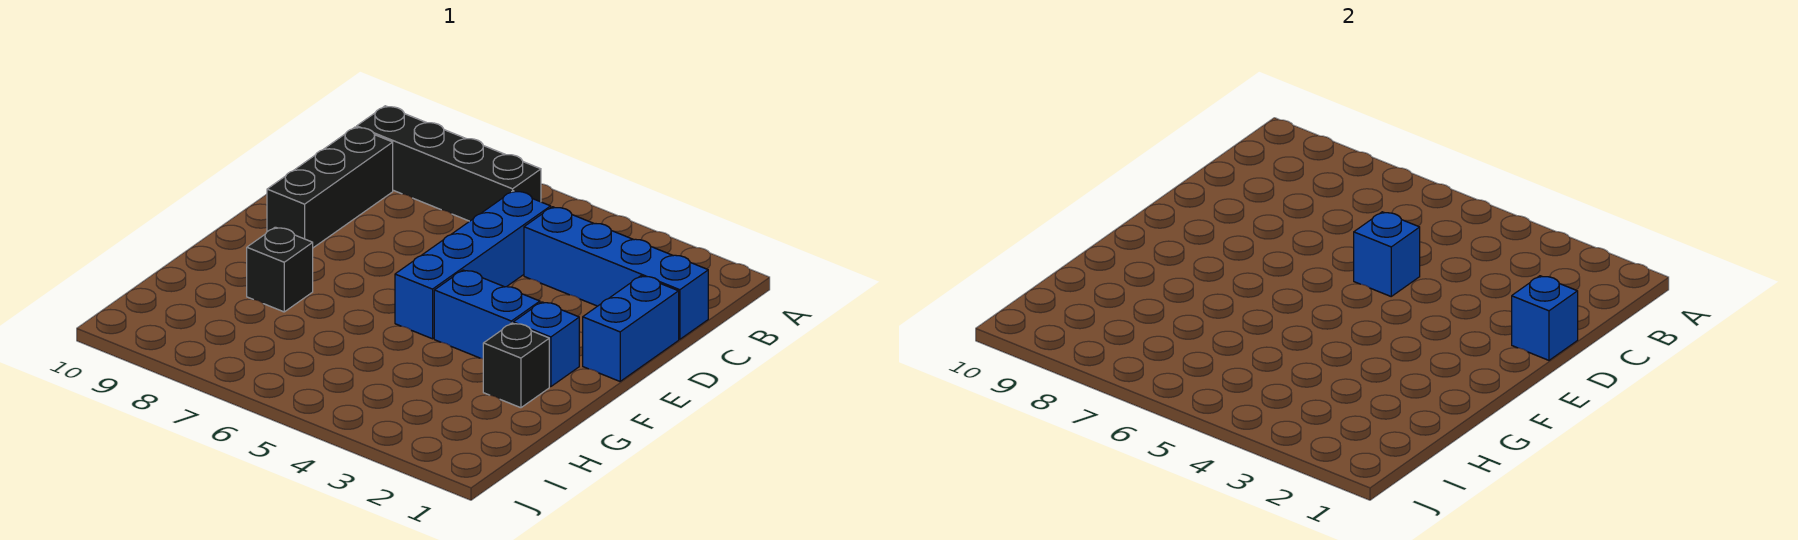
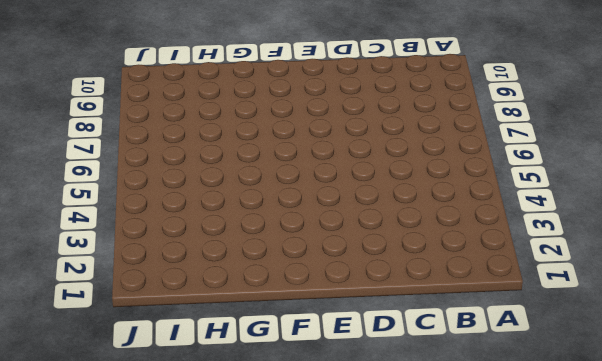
none -> black 1x4 brick [357,106,541,221]
none -> blue 1x4 brick [524,207,708,339]

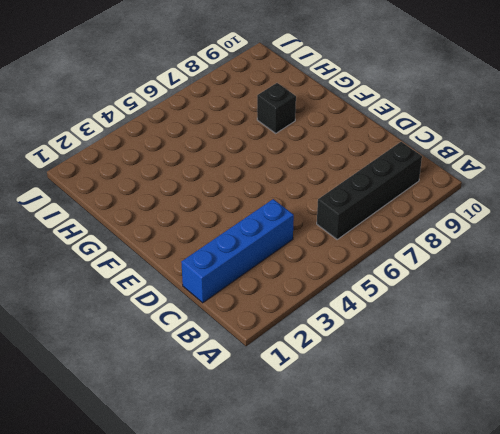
none -> blue 1x4 brick [395,191,551,339]
none -> black 1x3 brick [267,127,393,248]

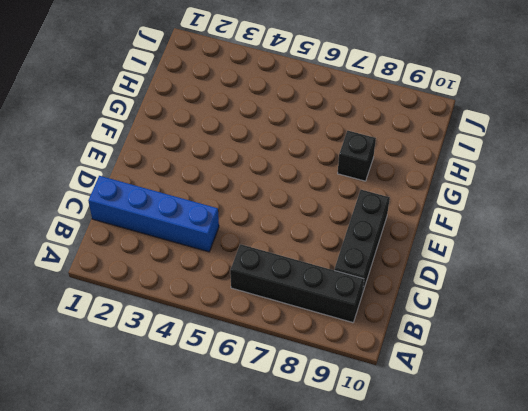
none -> blue 1x4 brick [395,191,551,339]
none -> blue 1x2 brick [583,276,679,381]

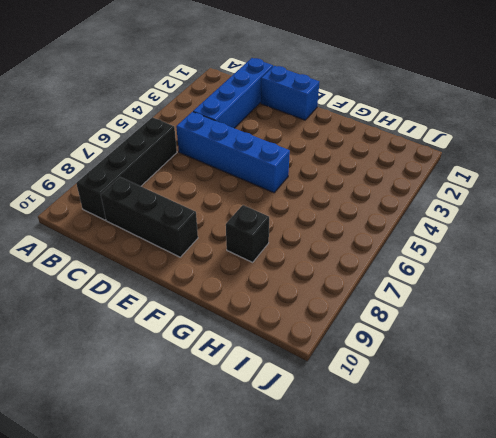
none -> blue 1x1 brick [513,302,579,387]
none -> blue 1x2 brick [434,270,540,359]

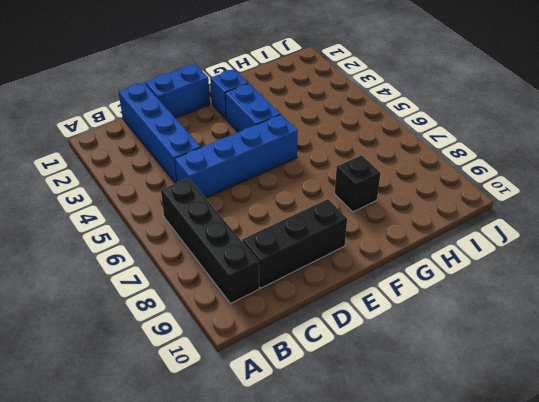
none -> black 1x1 brick [483,323,549,408]
none -> blue 1x1 brick [1512,276,1578,360]

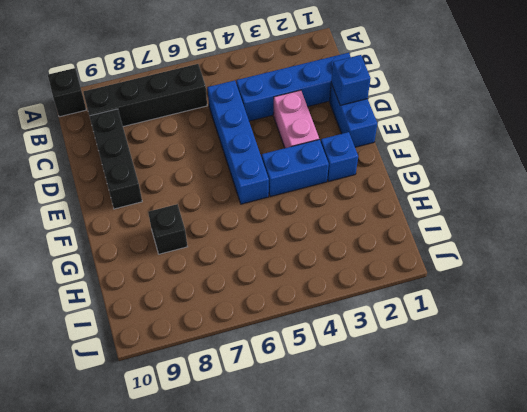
black 1x1 brick [48,68,86,117] -> black 1x1 brick moved to [483,323,549,408]
pink 1x2 brick [273,90,319,148] -> none
none -> blue 1x1 brick [1354,212,1420,296]

